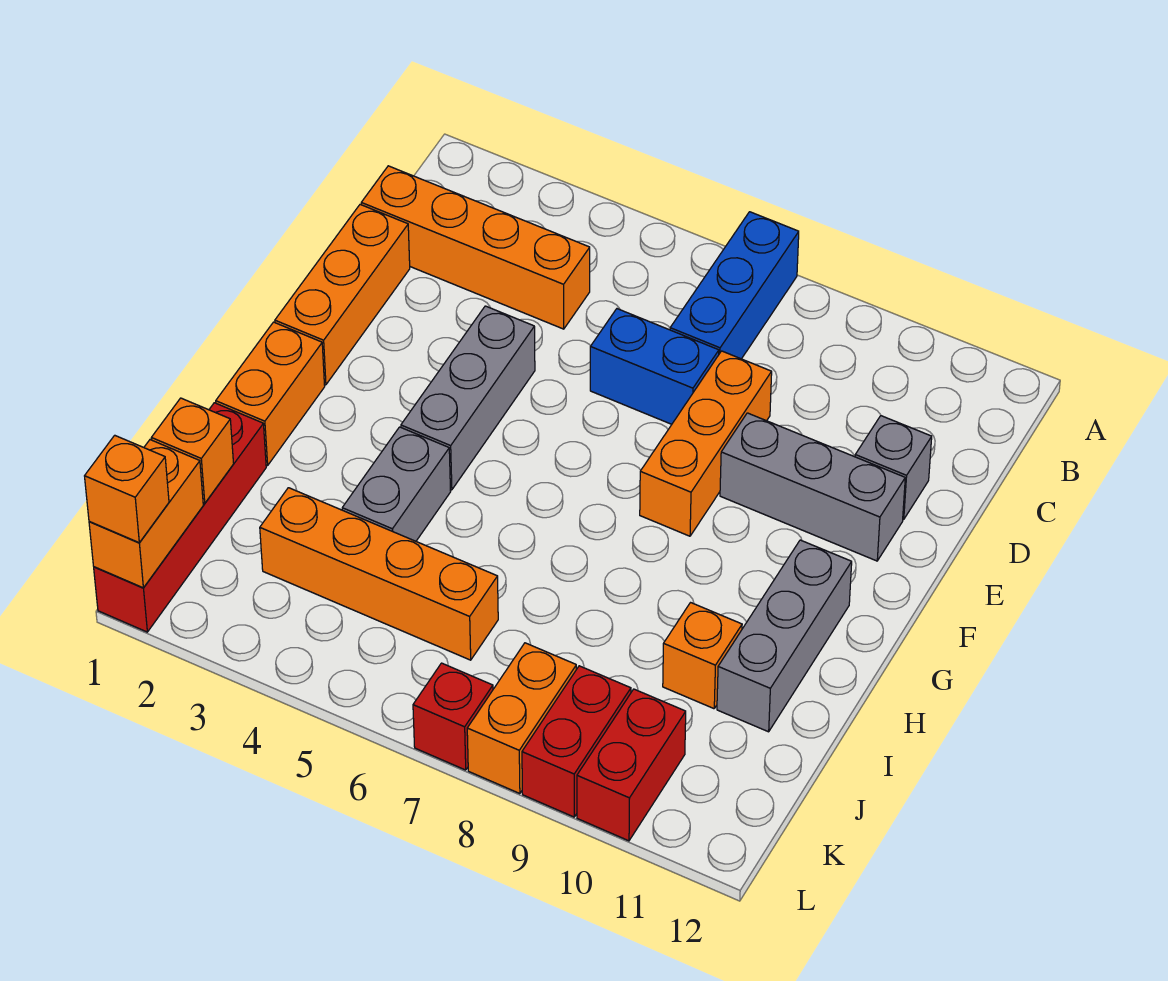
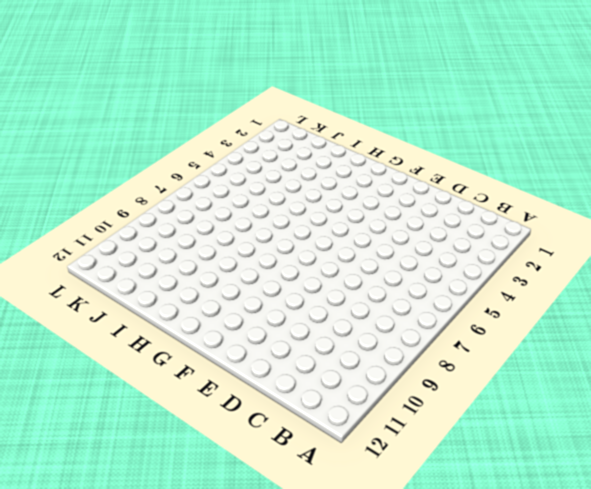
none -> blue 1x3 brick [670,212,799,359]
none -> orange 1x4 brick [361,166,590,329]
none -> orange 1x3 brick [275,205,410,385]

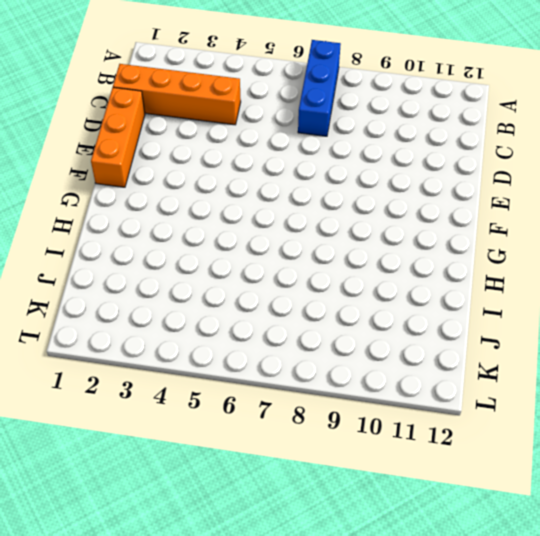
none -> blue 1x2 brick [590,309,719,424]
none -> orange 1x3 brick [640,351,772,536]
none -> grey 1x1 brick [855,416,932,519]

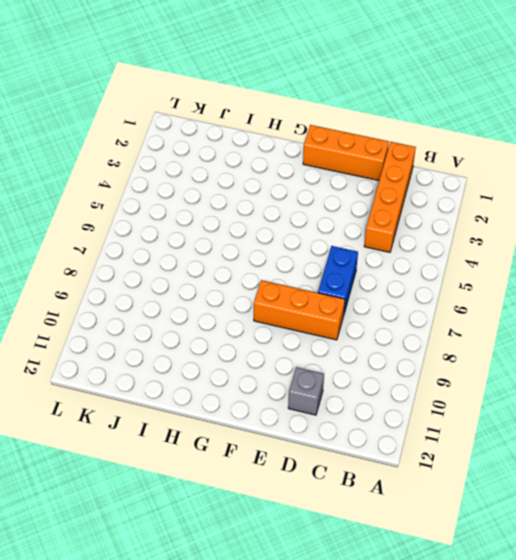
none -> blue 1x3 brick [670,212,799,359]
none -> grey 1x3 brick [401,306,535,490]
none -> grey 1x3 brick [720,413,905,561]

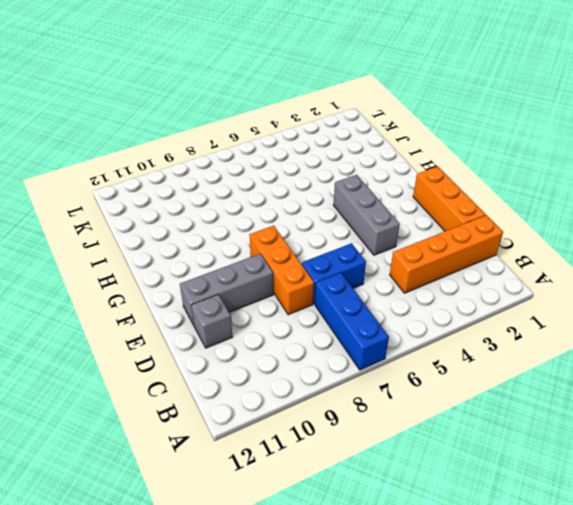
none -> orange 1x2 brick [216,322,325,465]
none -> grey 1x3 brick [717,540,852,732]
none -> grey 1x2 brick [342,427,451,541]

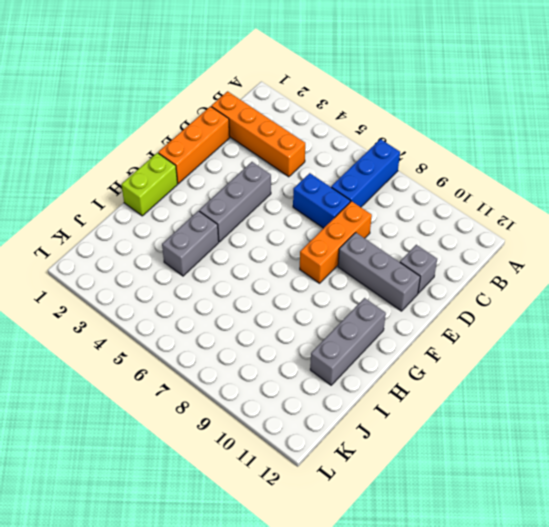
lime 1x2 brick [121,153,178,216] -> orange 1x2 brick [216,322,325,465]
none -> red 1x4 brick [94,403,266,632]
none -> orange 1x1 brick [663,603,742,709]
none -> orange 1x4 brick [260,488,498,660]

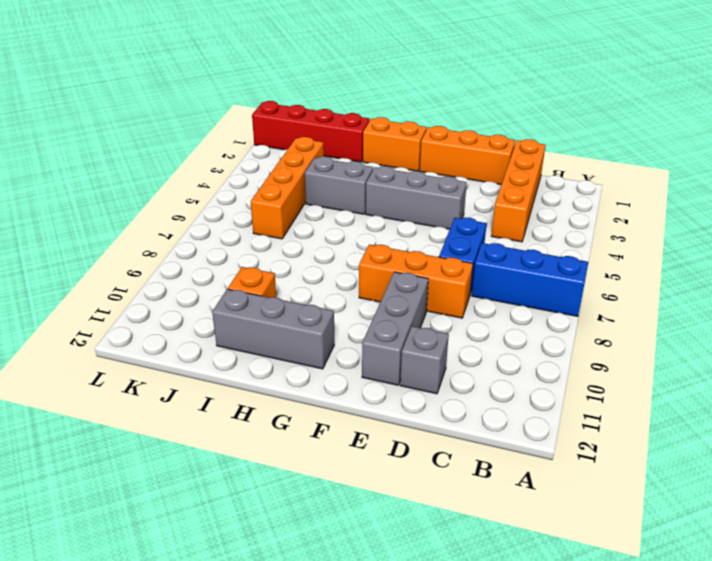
none -> orange 1x2 brick [467,643,576,794]
none -> red 1x2 brick [522,666,631,817]
none -> red 1x2 brick [577,689,686,841]

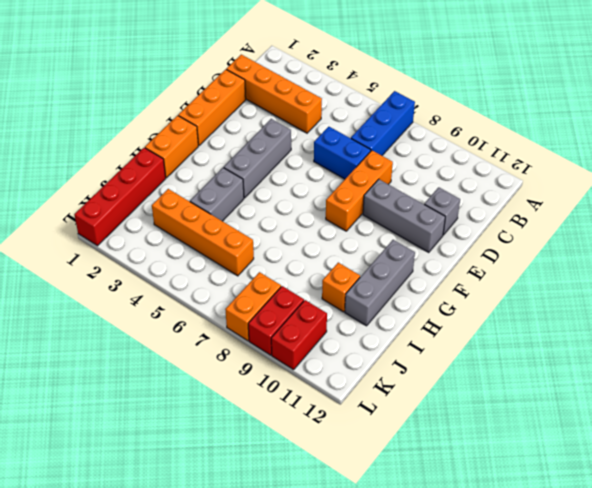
none -> red 1x1 brick [413,663,493,770]
none -> orange 1x1 brick [151,398,234,503]
none -> orange 1x2 brick [89,440,203,588]

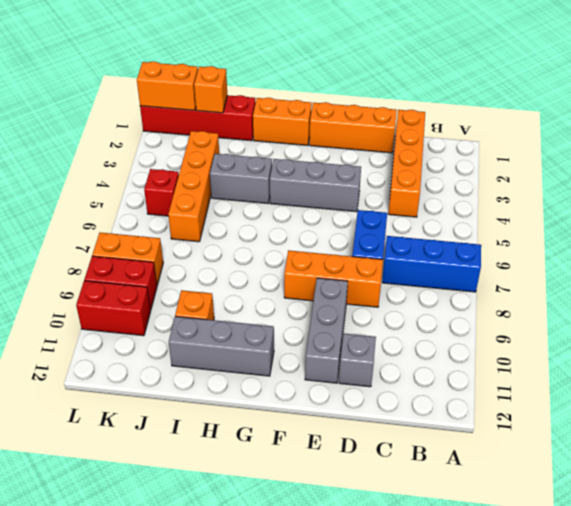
red 1x1 brick [144,169,179,216] -> red 1x1 brick moved to [413,663,493,770]
none -> orange 1x1 brick [85,435,169,543]

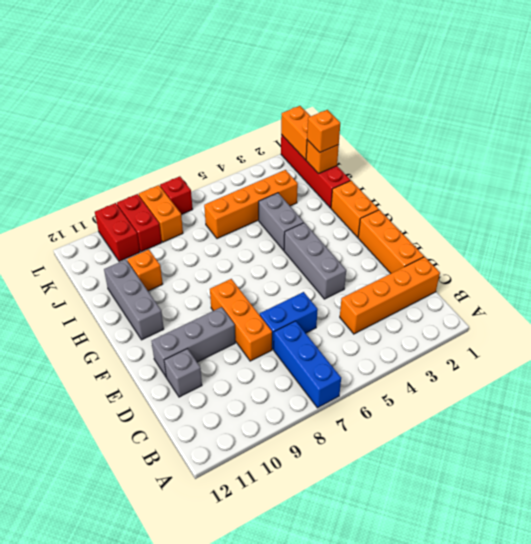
orange 1x1 brick [307,110,340,152] -> orange 1x1 brick moved to [85,435,169,543]

